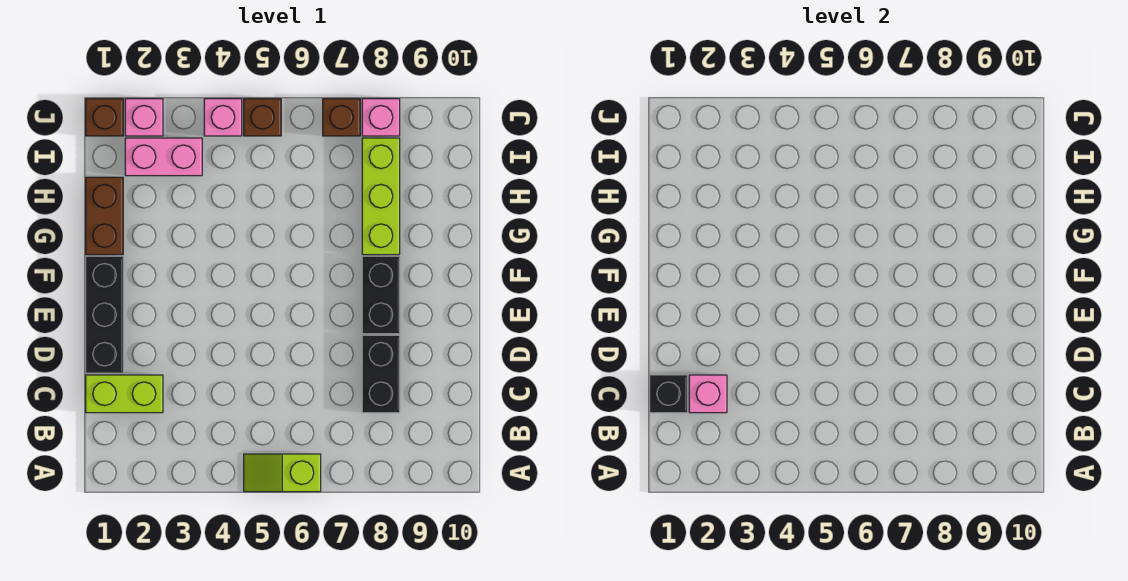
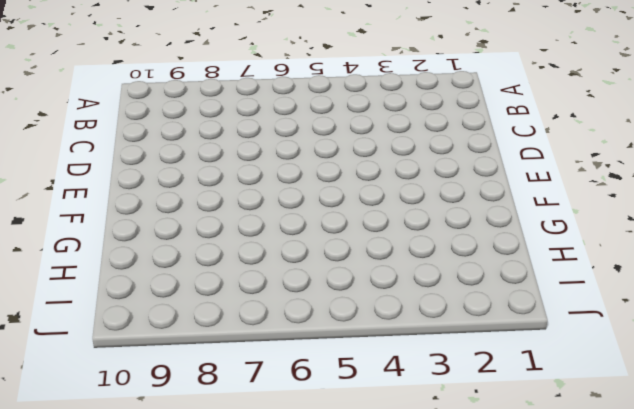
none -> lime 1x2 slope [244,454,321,492]
none -> lime 1x2 brick [86,375,163,413]
none -> black 1x2 brick [362,335,400,413]

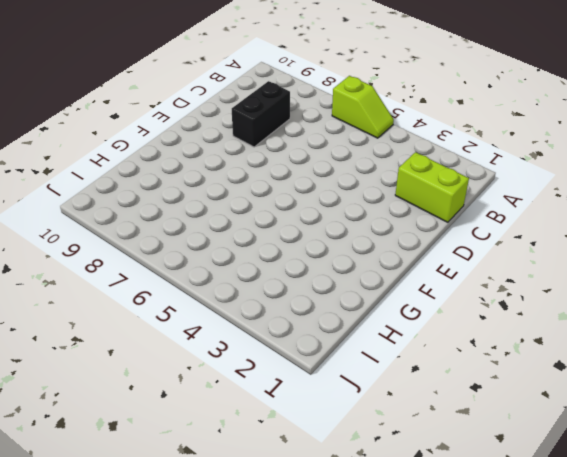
none -> black 1x3 brick [86,256,123,373]
none -> black 1x2 brick [362,256,400,334]
none -> brown 1x2 brick [86,177,123,255]

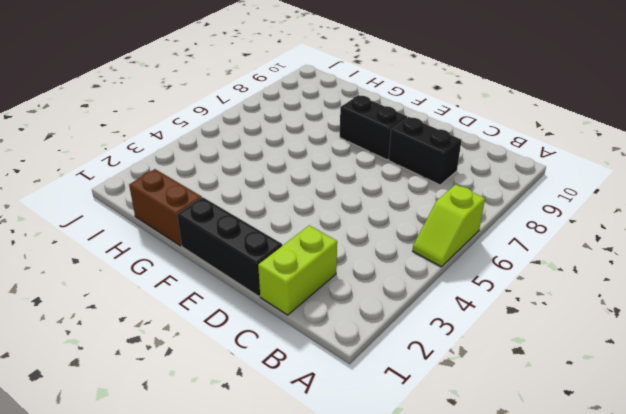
none -> lime 1x3 brick [362,138,400,255]
none -> pink 1x2 brick [125,138,202,176]
none -> brown 1x1 brick [86,99,123,136]

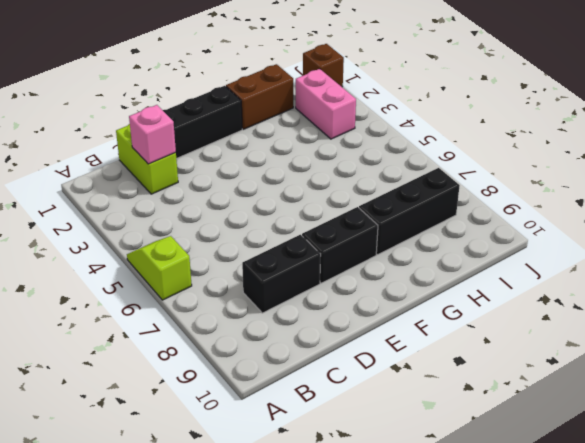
black 1x3 brick [359,168,460,255] -> lime 1x3 brick [362,138,400,255]
none -> pink 1x1 brick [125,99,163,136]
none -> pink 1x1 brick [204,99,242,136]
none -> brown 1x1 brick [244,99,281,136]

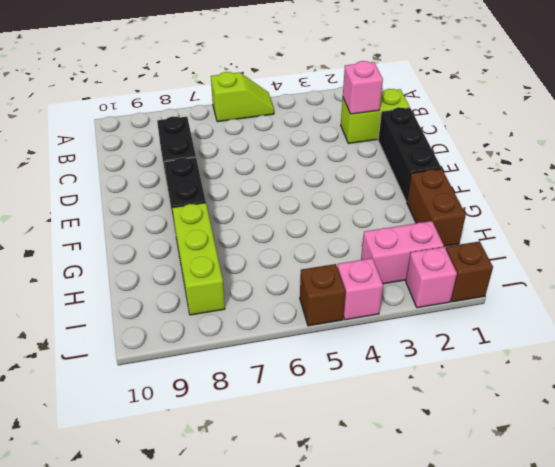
none -> brown 1x1 brick [323,99,360,136]
none -> pink 1x1 brick [362,99,400,136]
none -> black 1x1 brick [650,375,687,413]

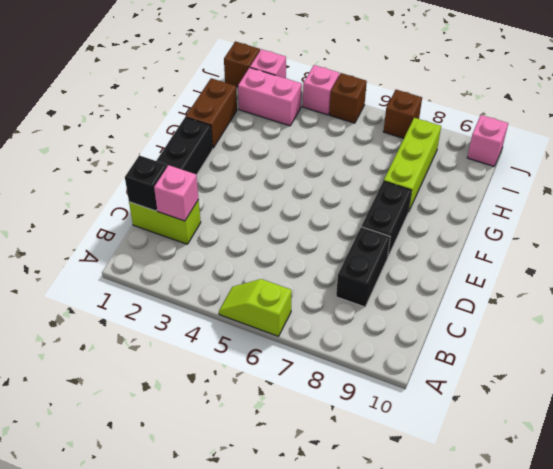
pink 1x1 brick [467,115,508,166] -> pink 1x1 brick moved to [362,99,400,136]

